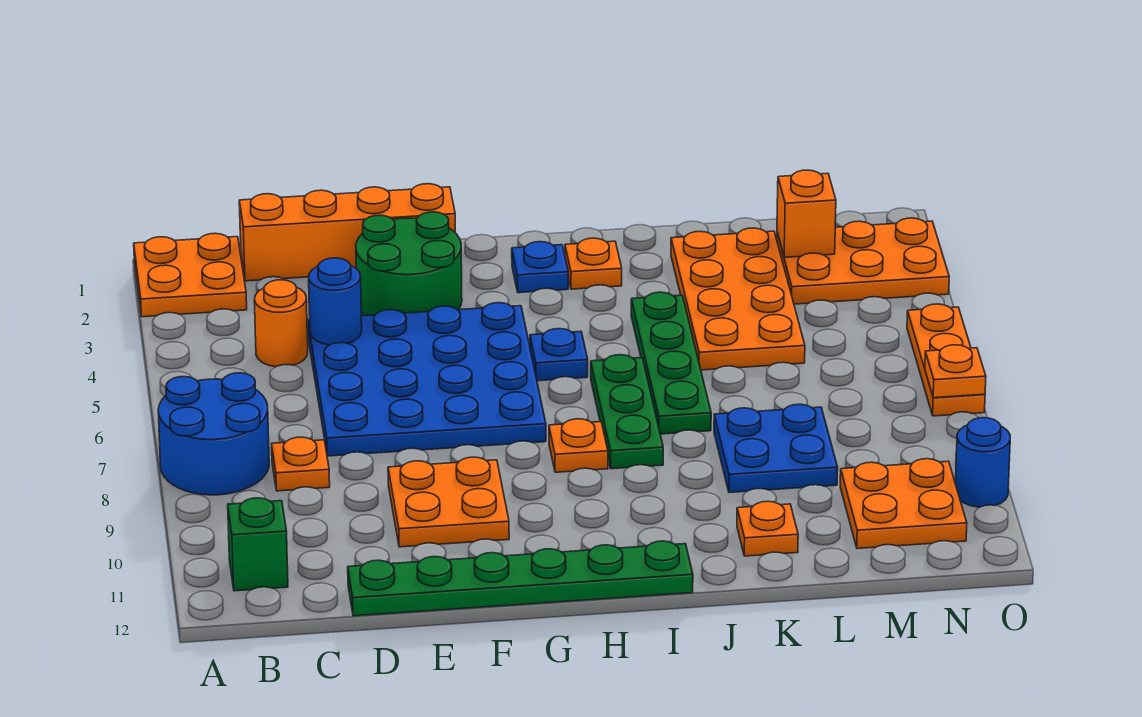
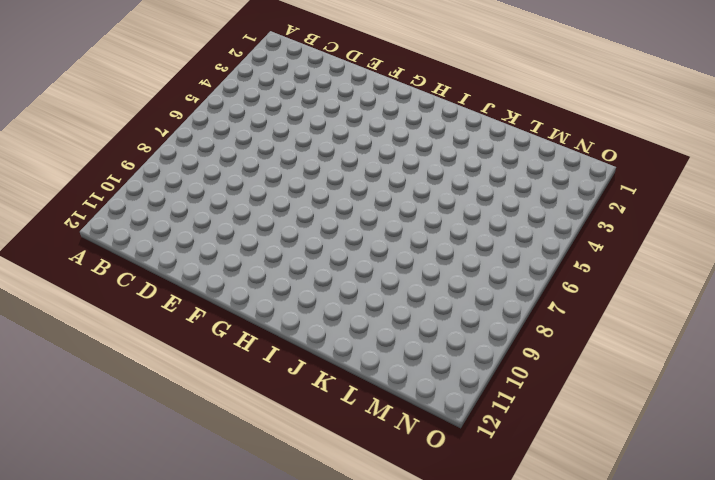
none -> orange 2x2 plate [134,233,247,317]
none -> blue 2x2 round brick [158,373,269,495]
none -> green 1x1 brick [228,498,288,591]

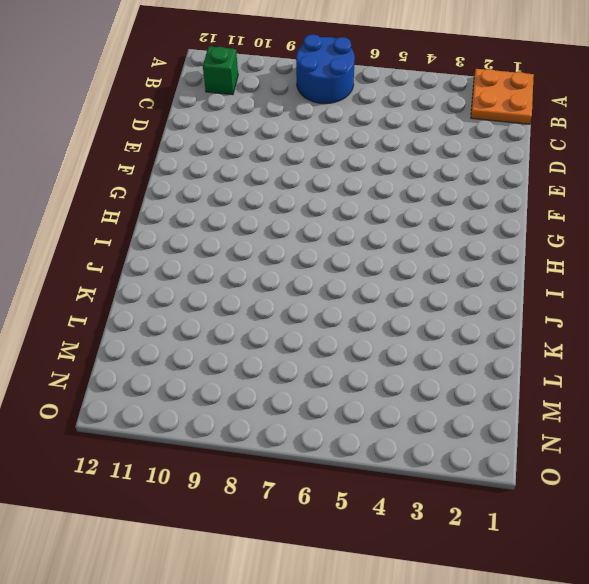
none -> orange 1x4 brick [239,184,456,281]
none -> orange 1x1 round brick [254,280,308,367]
none -> orange 1x1 plate [272,437,330,491]

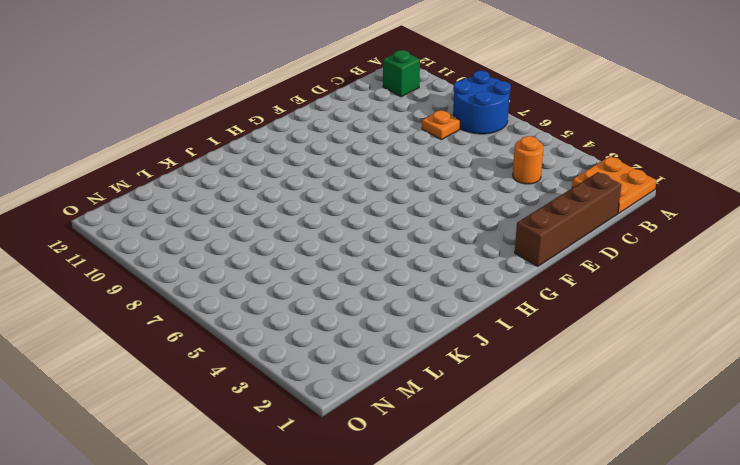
brown 1x4 brick [515,172,621,266] -> orange 1x4 brick [239,184,456,281]
none -> blue 4x4 plate [308,303,546,456]
none -> green 1x6 plate [348,541,693,616]
none -> green 2x2 round brick [356,212,462,316]

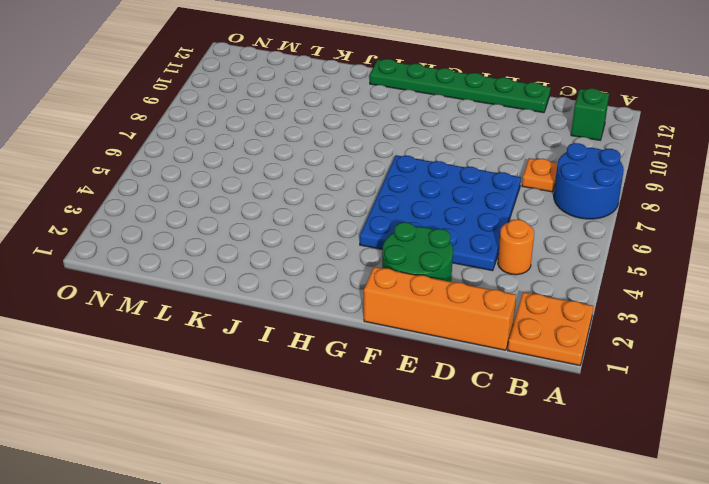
none -> orange 2x2 plate [388,457,509,547]
none -> blue 1x1 plate [512,242,568,293]
none -> blue 1x1 plate [530,329,588,381]

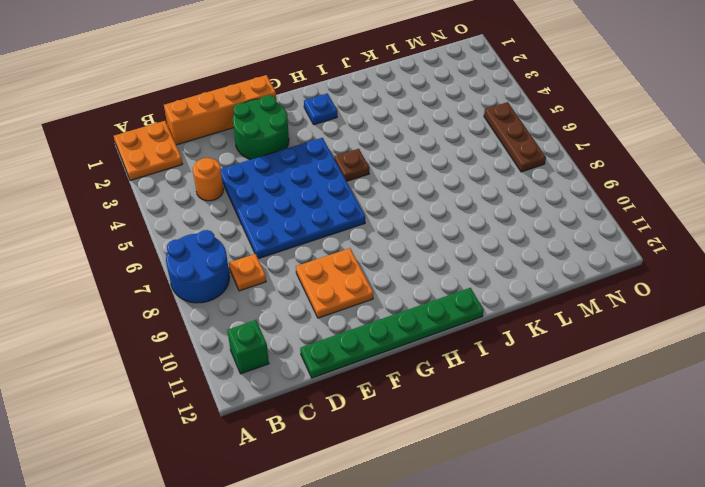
brown 1x1 plate [334,149,369,181] -> blue 1x1 plate [530,329,588,381]
brown 1x3 plate [484,102,546,172] -> none
none -> orange 1x1 plate [549,419,608,472]
none -> orange 1x1 plate [565,238,622,289]
none -> green 1x3 plate [591,355,663,469]

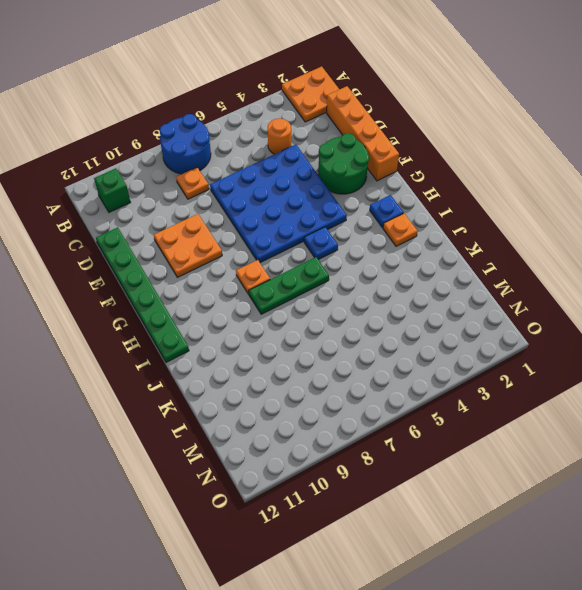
none -> green 1x4 plate [631,292,711,434]
none -> orange 2x4 plate [671,228,805,370]
none -> blue 2x2 plate [714,404,838,493]

